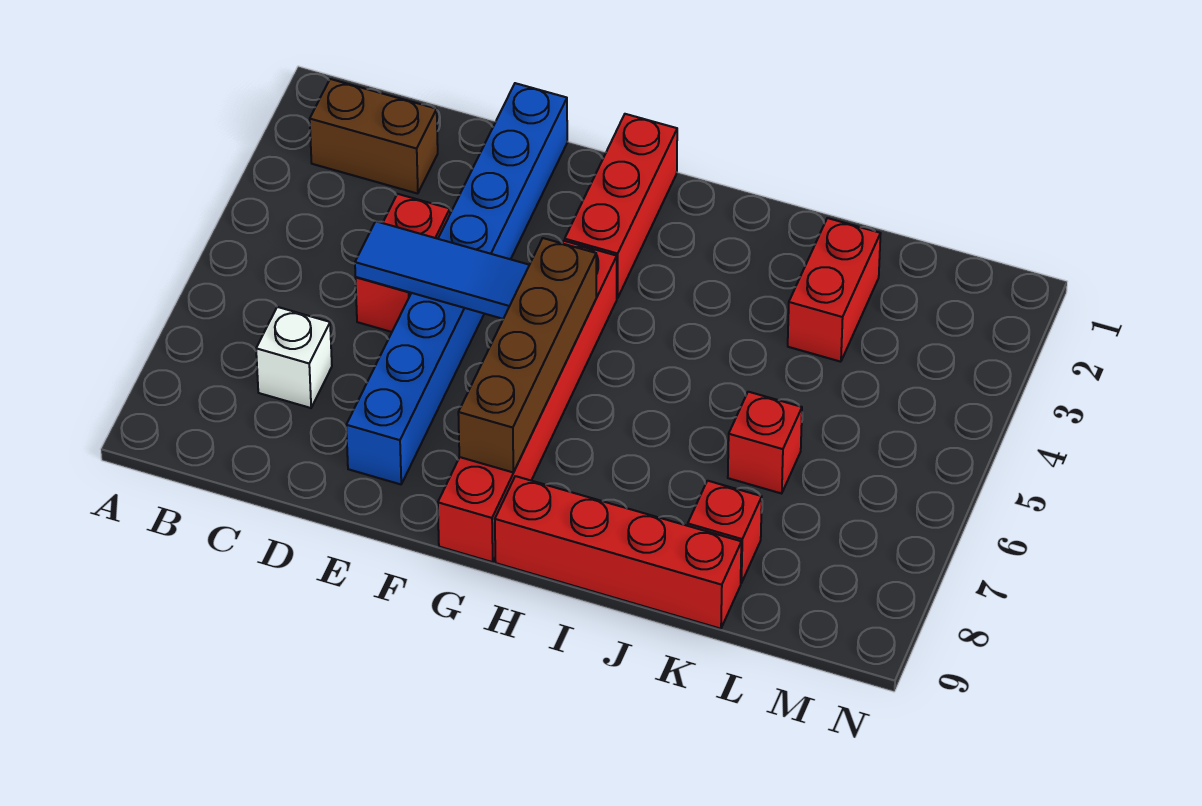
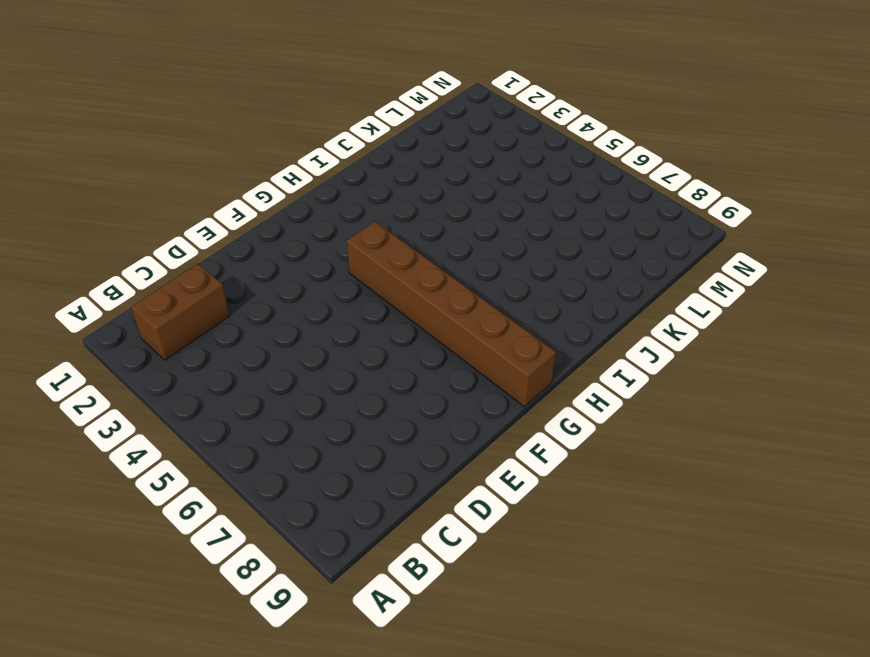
brown 1x6 brick [347,221,556,407] -> red 1x6 brick [438,241,617,562]
none -> white 1x1 brick [256,307,332,408]
none -> red 1x2 brick [356,194,450,332]
none -> blue 1x8 brick [346,83,567,484]

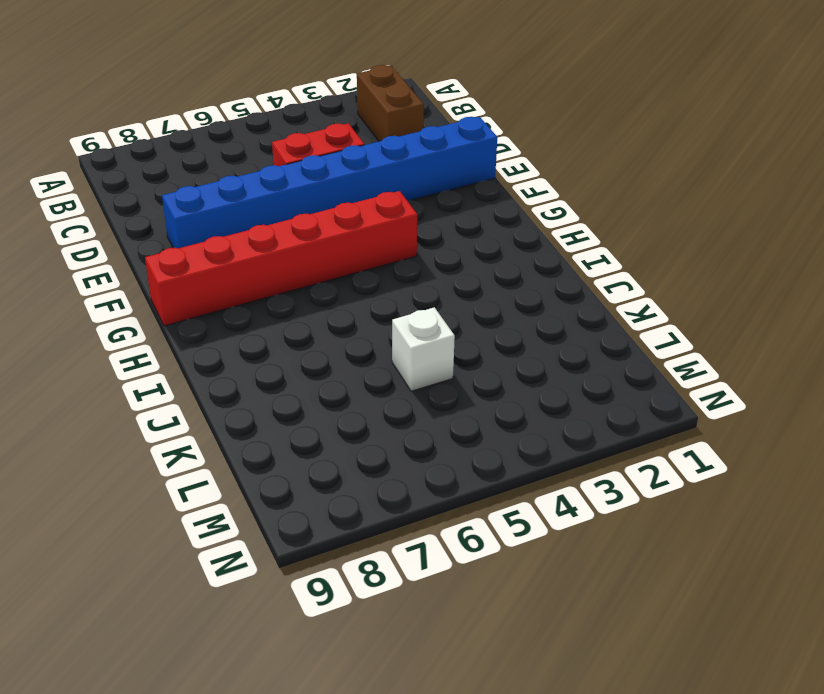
white 1x1 brick [392,307,455,391] -> white 1x1 brick moved to [256,307,332,408]
none -> red 1x3 brick [565,114,677,298]
none -> red 1x4 brick [495,476,741,629]
none -> red 1x2 brick [788,218,881,362]

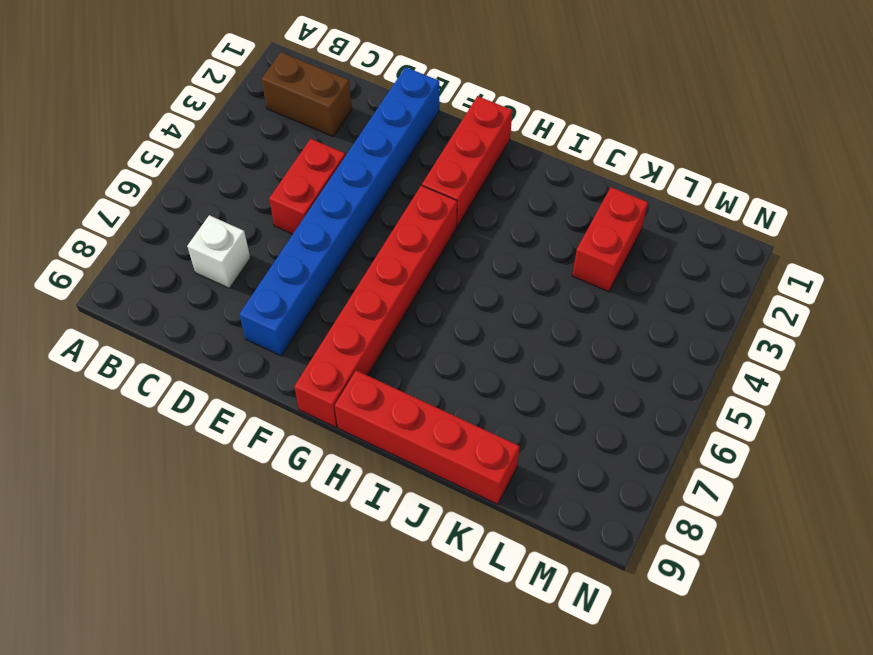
none -> red 1x1 brick [728,392,802,493]
none -> red 1x1 brick [688,481,762,583]
none -> blue 1x3 tile [355,221,529,319]

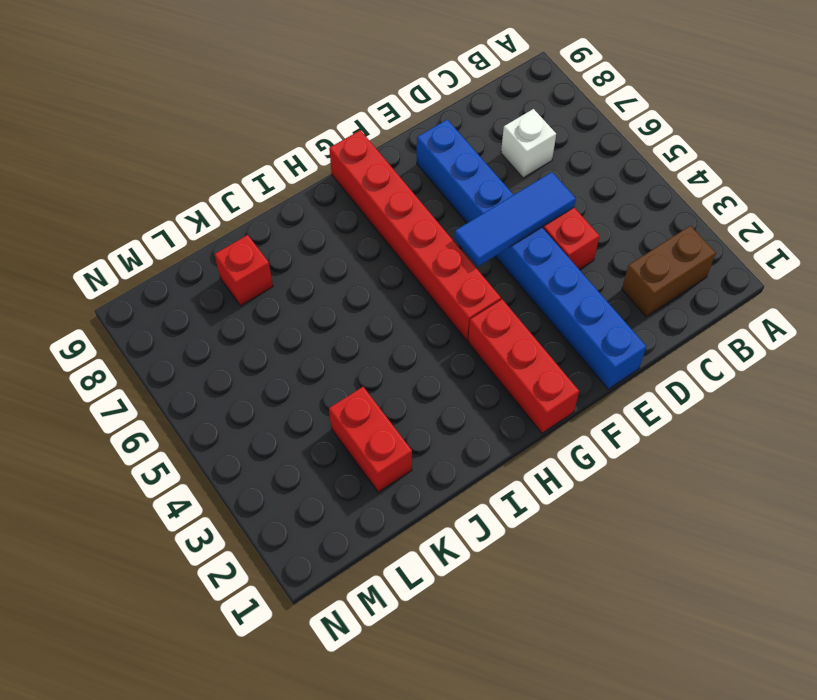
none -> red 1x4 brick [495,476,741,629]
none -> red 1x1 brick [728,392,802,493]
none -> brown 1x4 brick [458,238,596,472]

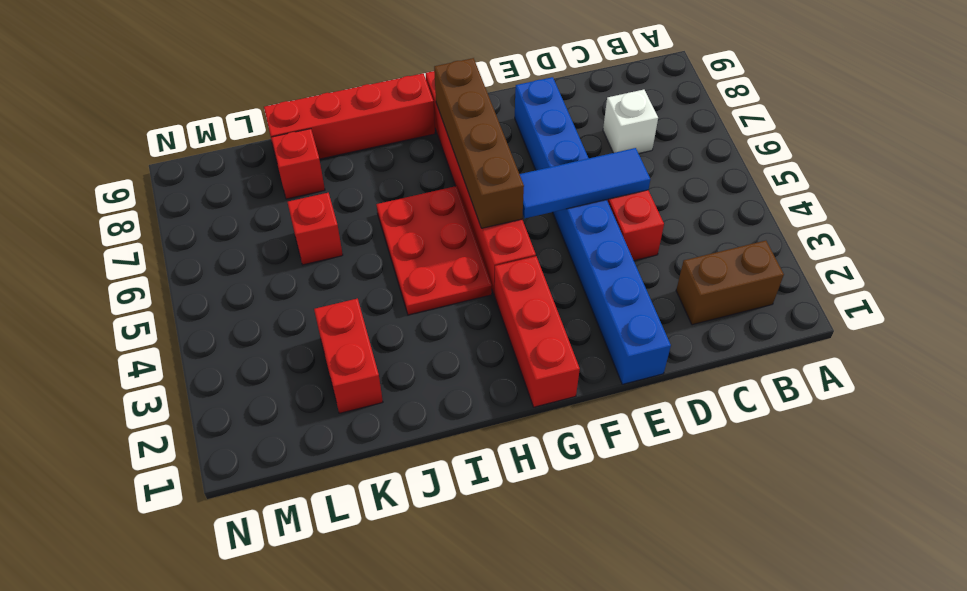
red 2x3 plate [376,186,492,315] -> none

